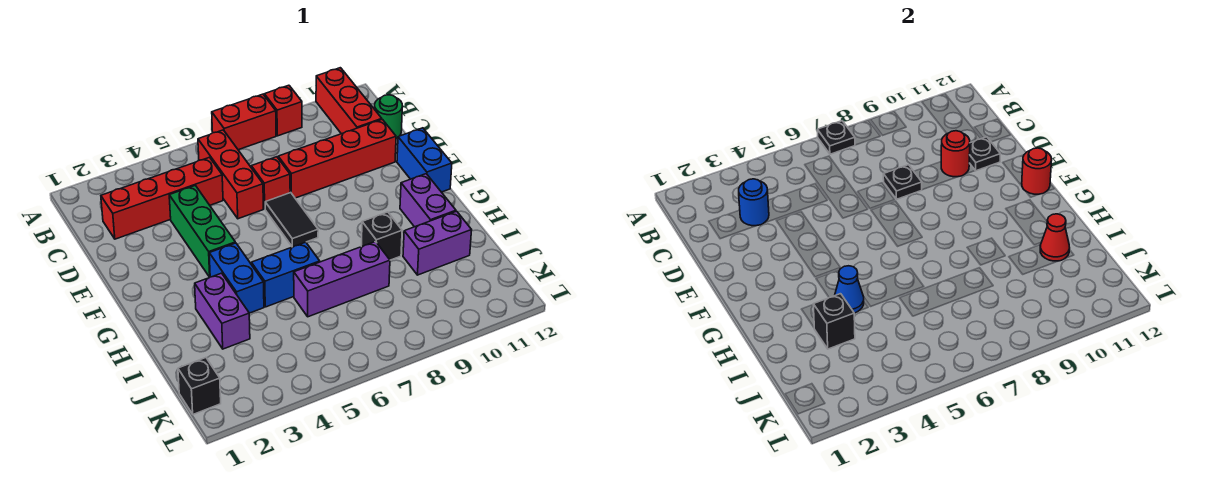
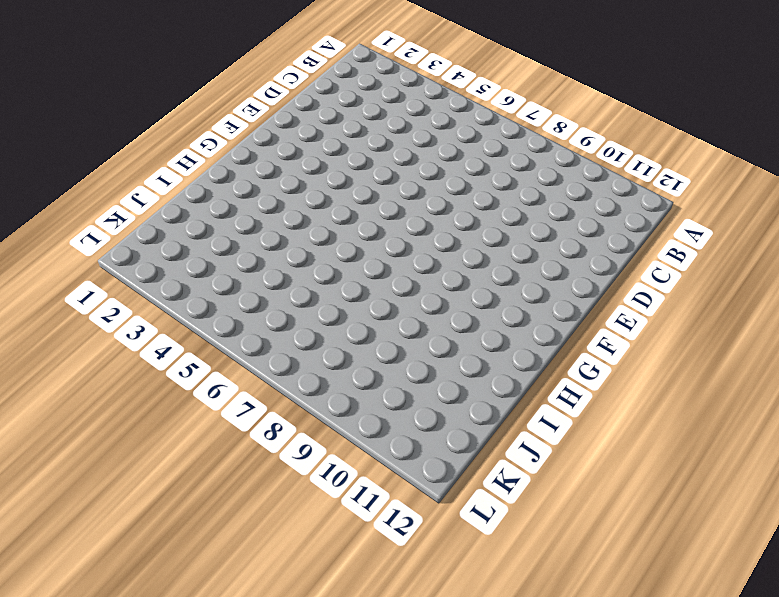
none -> red 1x2 brick [212,94,276,150]
none -> red 1x1 brick [264,85,302,136]
none -> red 1x3 brick [316,68,382,134]

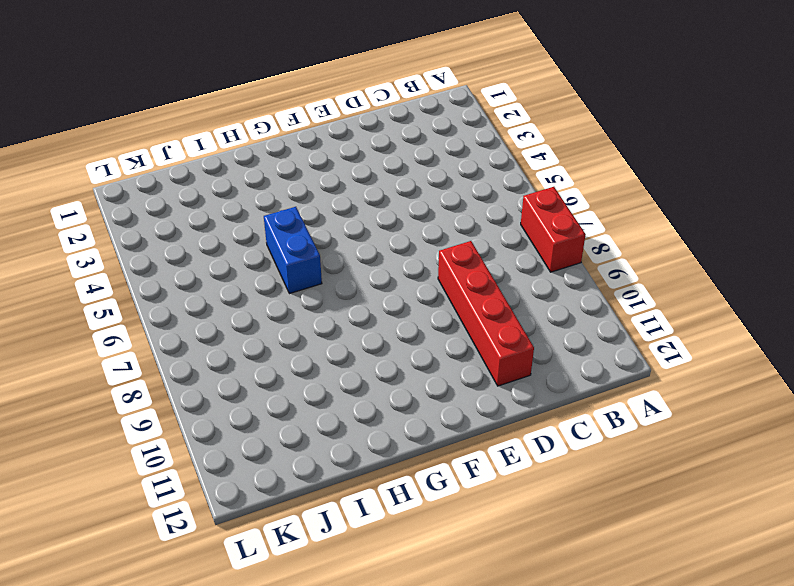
none -> red 1x1 brick [264,85,302,136]
none -> red 1x3 brick [316,68,382,134]
none -> red 1x3 brick [198,130,263,219]

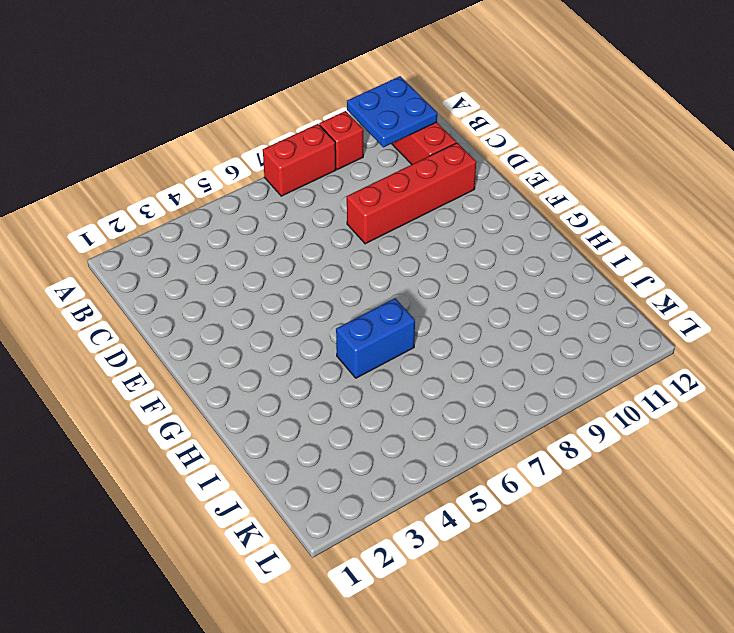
blue 2x2 plate [347,76,437,147] -> none
none -> red 1x3 brick [198,130,263,219]
none -> red 1x4 brick [101,157,223,239]
none -> green 1x1 round brick [375,95,402,138]

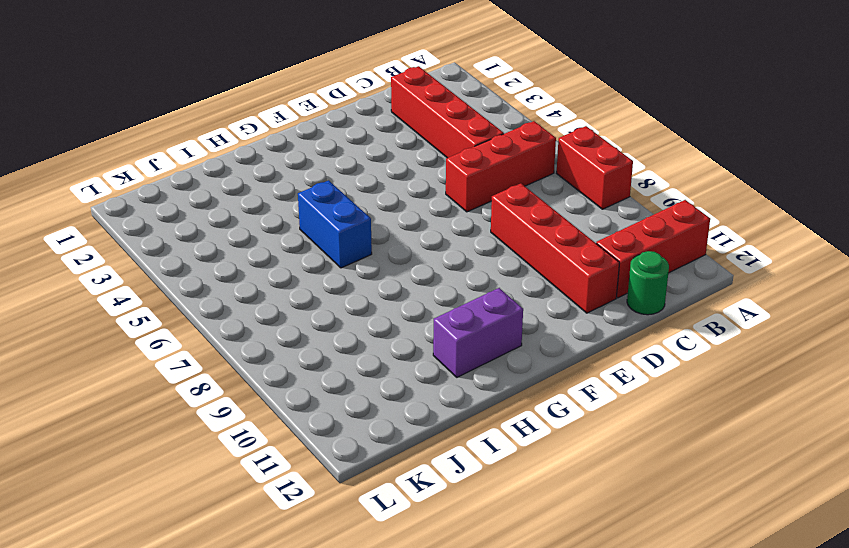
none -> red 1x1 brick [264,85,302,136]
none -> green 1x3 brick [169,186,235,277]
none -> red 1x1 brick [251,157,290,209]

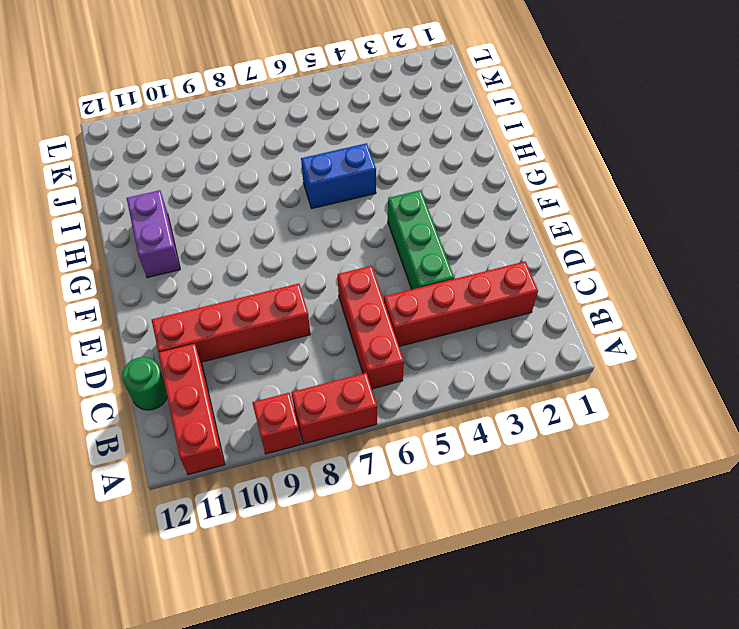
none -> red 1x1 brick [251,157,290,209]
none -> black 1x2 tile [265,192,318,247]
none -> blue 1x2 brick [397,128,452,192]

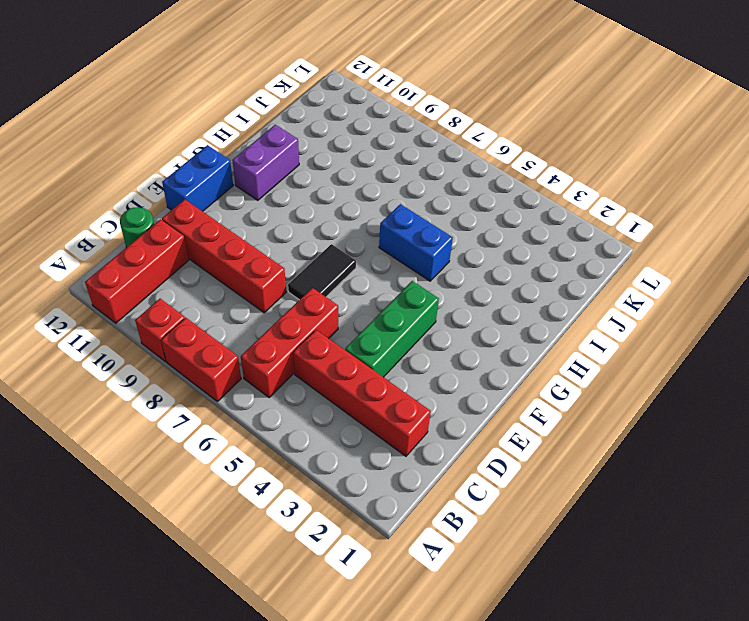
none -> red 1x1 brick [251,157,290,209]
none -> blue 1x2 brick [209,243,264,313]
none -> purple 1x2 brick [195,273,250,349]

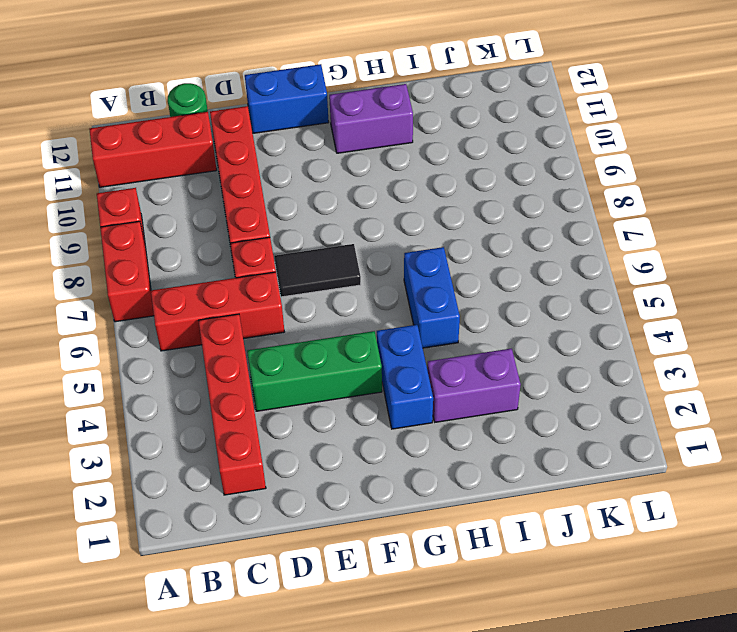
blue 1x2 brick [377,325,433,429] -> blue 1x2 brick turned to [209,243,264,313]
none -> black 1x1 brick [361,212,402,260]
none -> purple 1x3 brick [294,242,390,317]
none -> purple 1x2 brick [403,211,472,275]

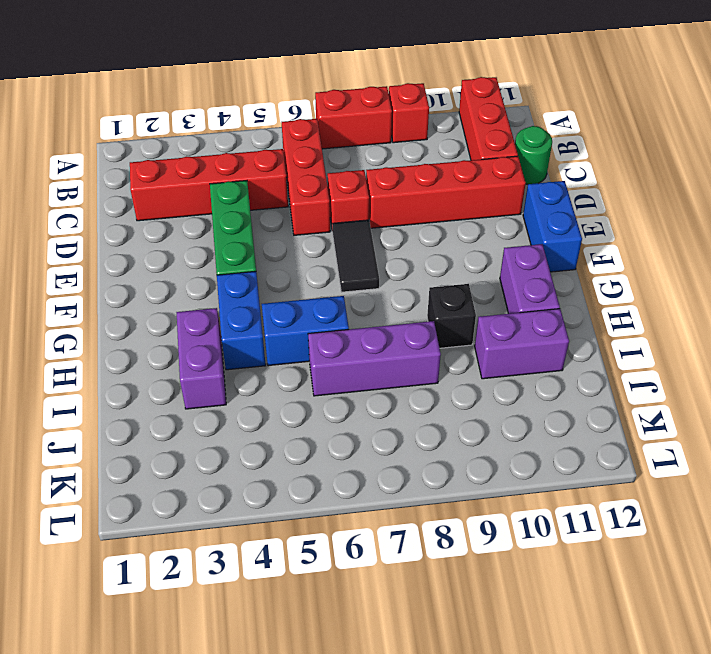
none -> black 1x1 brick [178,358,221,414]
none -> black 1x1 plate [817,121,855,154]
none -> blue 1x1 round brick [739,179,769,226]

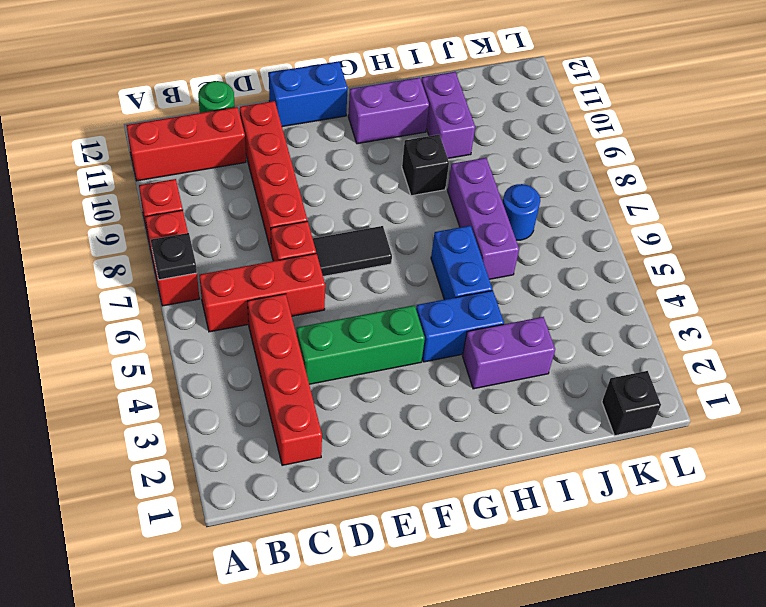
blue 1x1 round brick [503,184,540,240] -> blue 1x1 round brick moved to [739,179,769,226]
none -> black 1x1 plate [883,165,922,199]
none -> red 1x1 round brick [941,131,970,177]
none -> black 1x1 plate [969,137,1000,171]

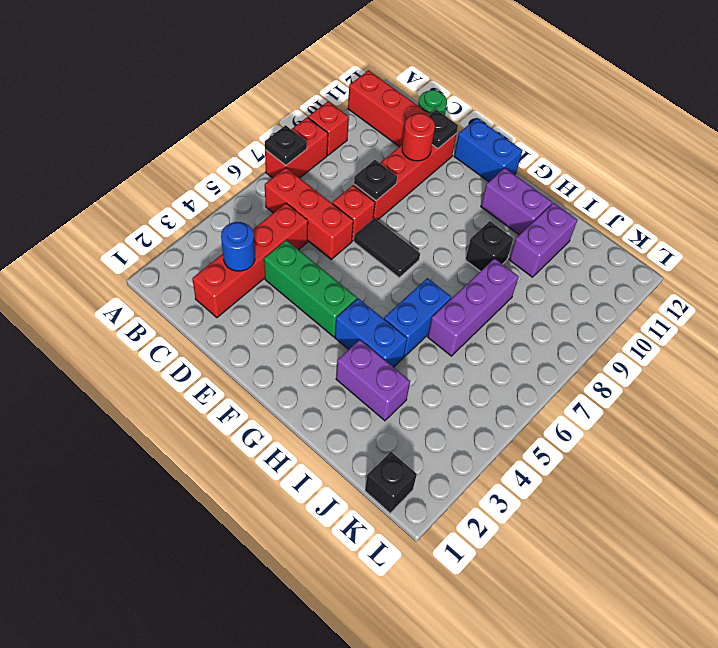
none -> red 1x1 round brick [1022,148,1052,195]
none -> blue 1x1 cone [835,266,864,313]
none -> black 1x1 brick [813,294,855,349]

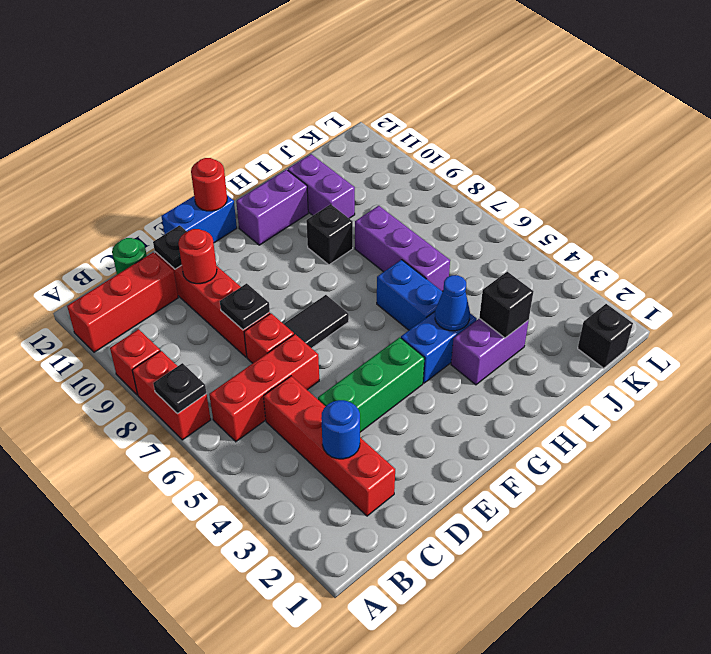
none -> red 1x1 cone [1040,214,1070,261]

